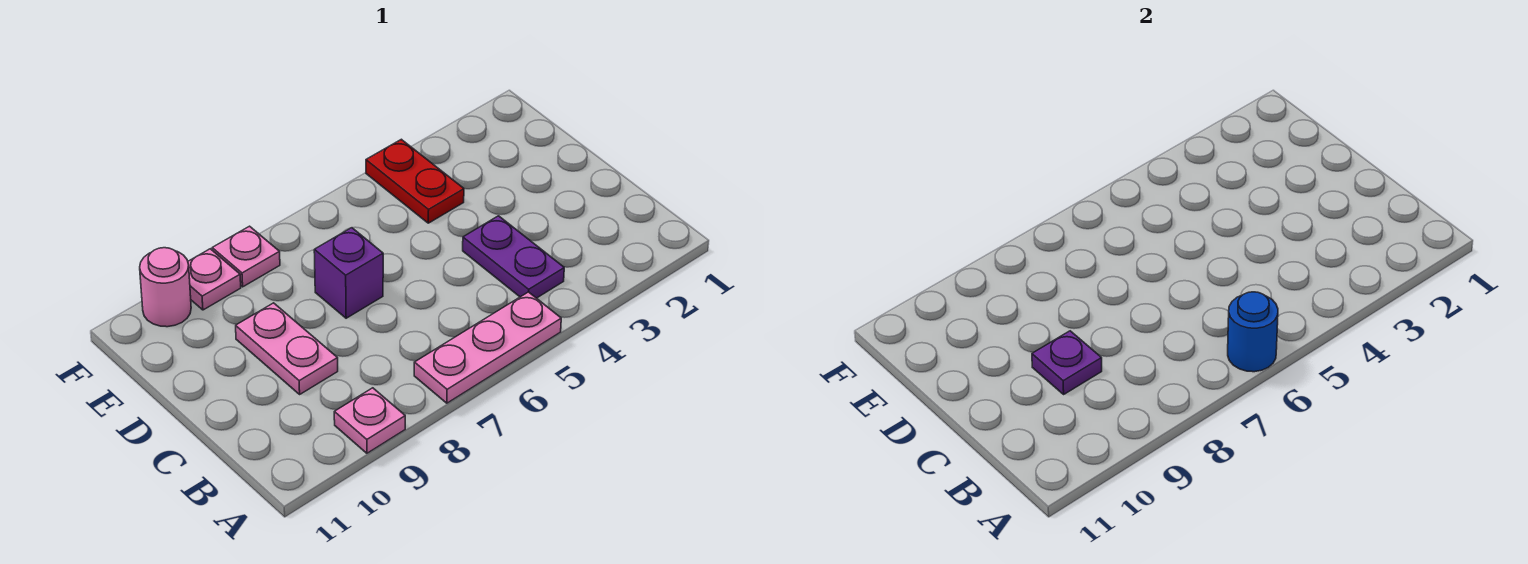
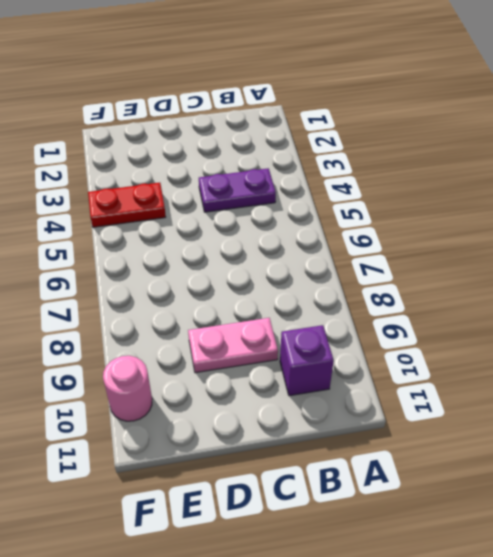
purple 1x1 brick [280,325,334,396] -> purple 1x1 brick moved to [314,228,383,318]
none -> pink 1x3 plate [414,292,561,403]
none -> pink 1x1 plate [334,388,405,453]

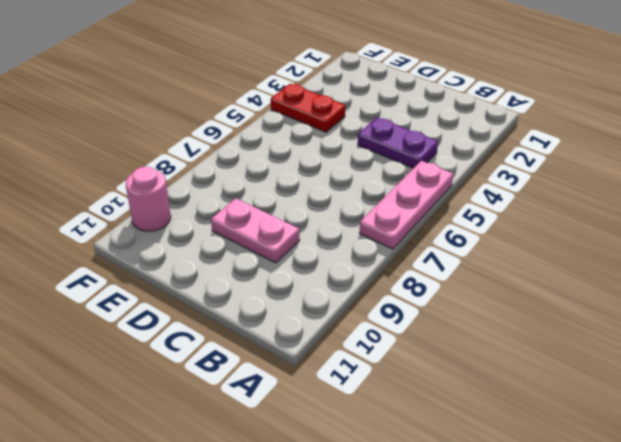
none -> pink 1x1 plate [334,388,405,453]
none -> purple 1x1 brick [314,228,383,318]

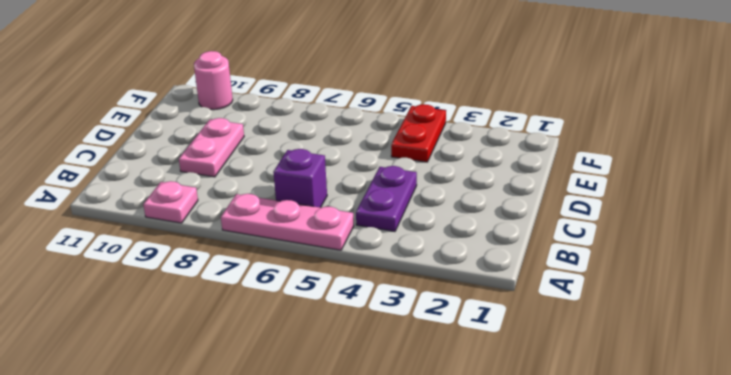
purple 1x1 brick [273,149,327,208] -> purple 1x1 brick moved to [314,228,383,318]
none -> pink 1x1 plate [212,226,280,287]
none -> pink 1x1 plate [188,249,241,310]

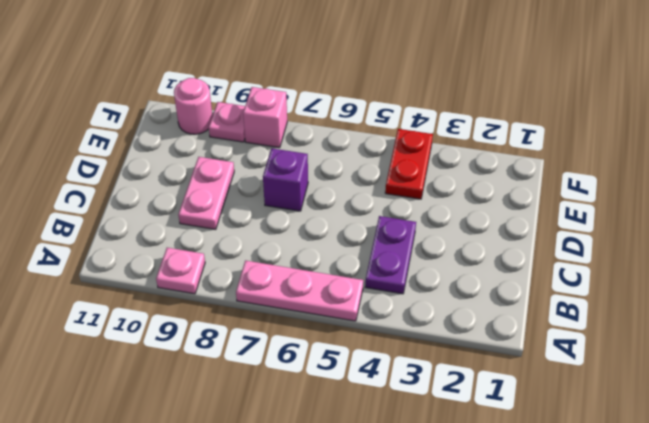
pink 1x1 brick [243,87,287,148] -> pink 1x1 plate [212,226,280,287]
none -> blue 1x1 round brick [1228,292,1278,372]
none -> purple 1x1 plate [1032,331,1102,394]

